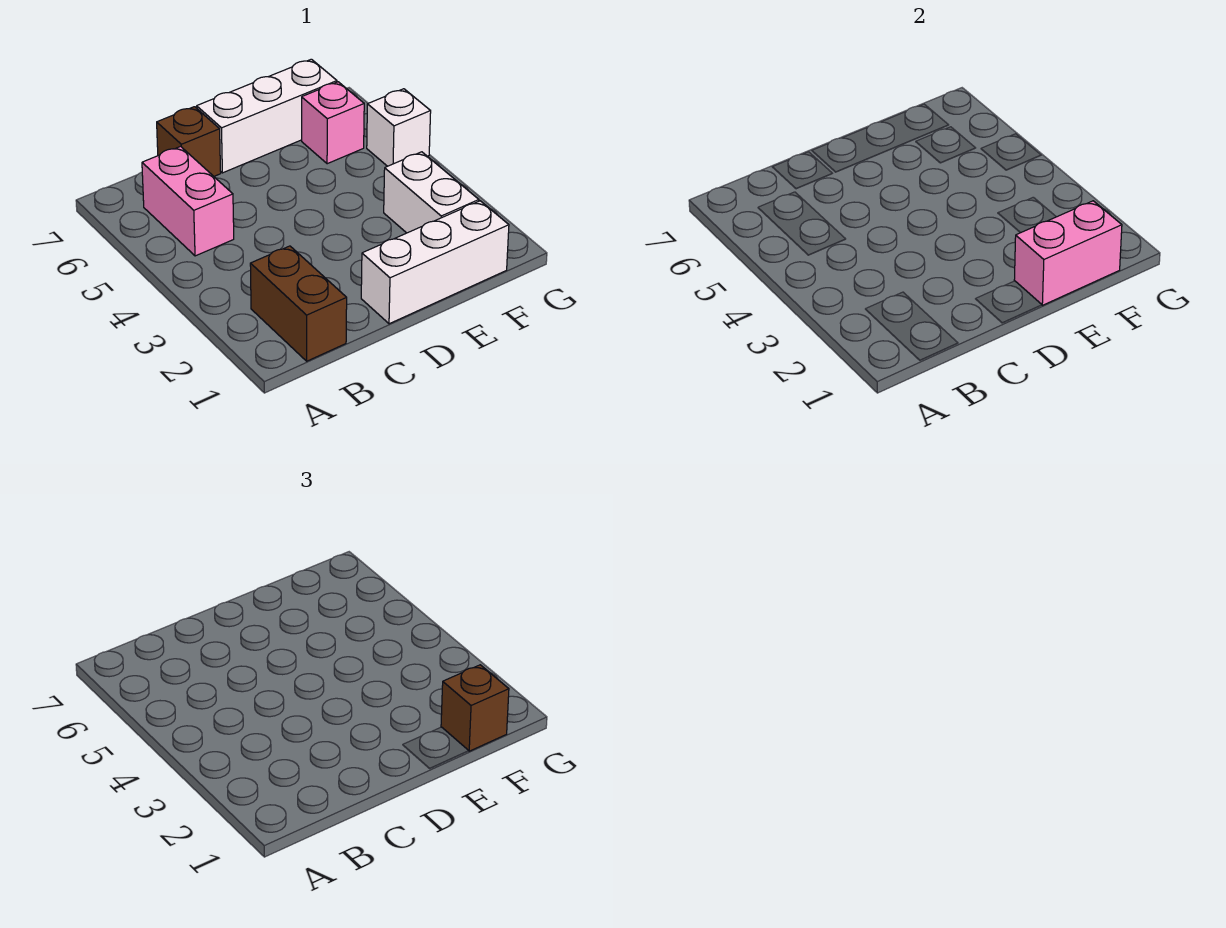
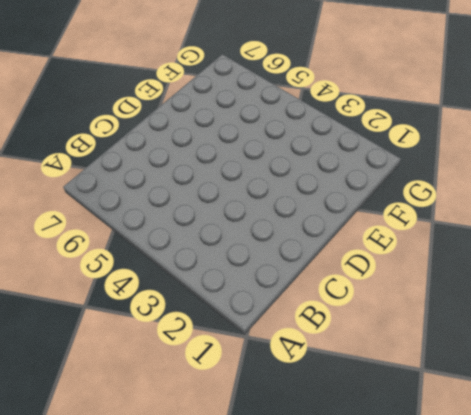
none -> brown 1x2 brick [250,246,347,361]
none -> pink 1x2 brick [142,146,234,256]

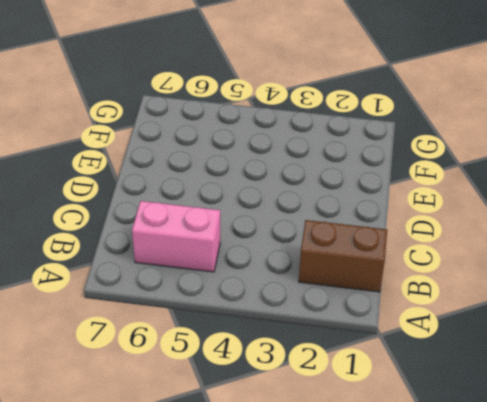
none -> brown 1x1 brick [157,107,221,176]
none -> white 1x3 brick [361,201,509,324]

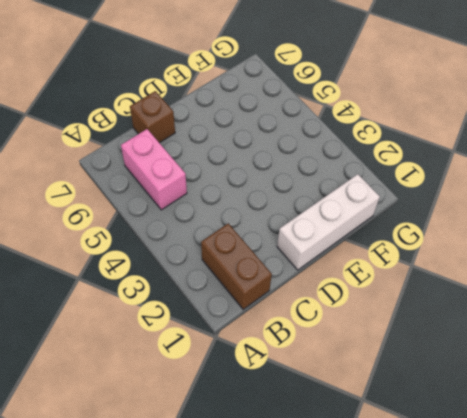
none -> white 1x3 brick [197,59,337,173]
none -> white 1x2 brick [384,152,479,233]

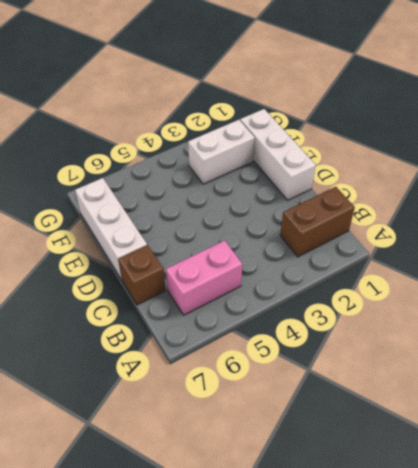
none -> pink 1x1 brick [302,82,364,164]
none -> white 1x1 brick [367,89,431,166]

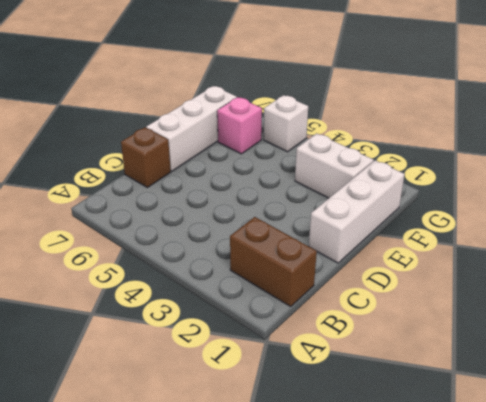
none -> pink 1x2 brick [142,146,234,256]
none -> pink 1x2 brick [1014,201,1122,305]

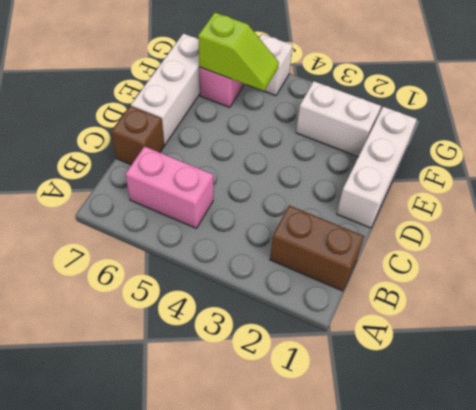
lime 1x2 slope [198,13,279,91] -> none
none -> pink 1x2 brick [1014,201,1122,305]
none -> brown 1x1 brick [441,665,509,751]

